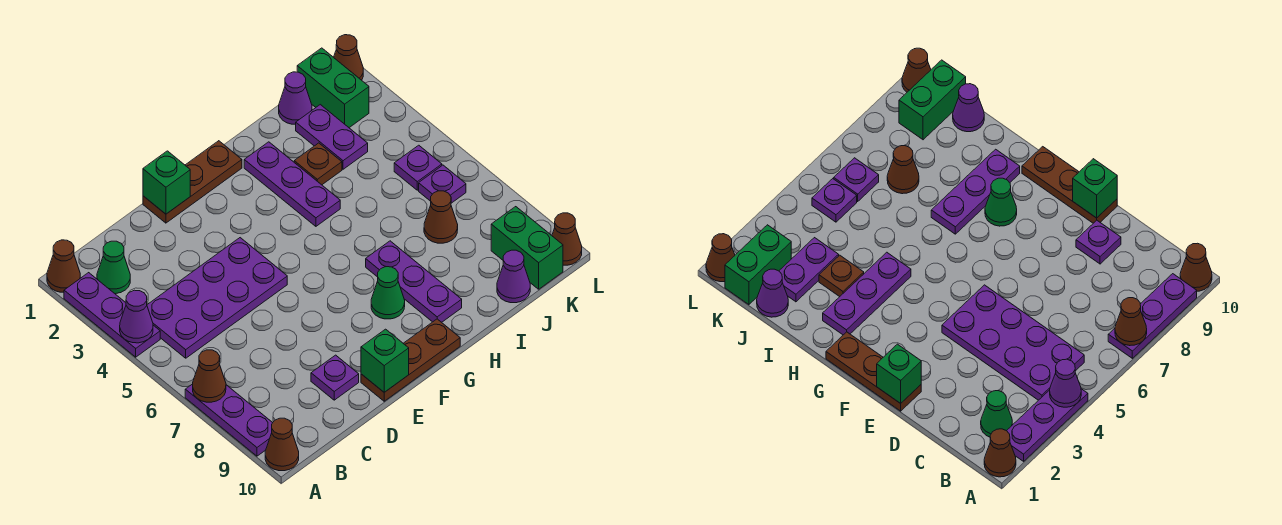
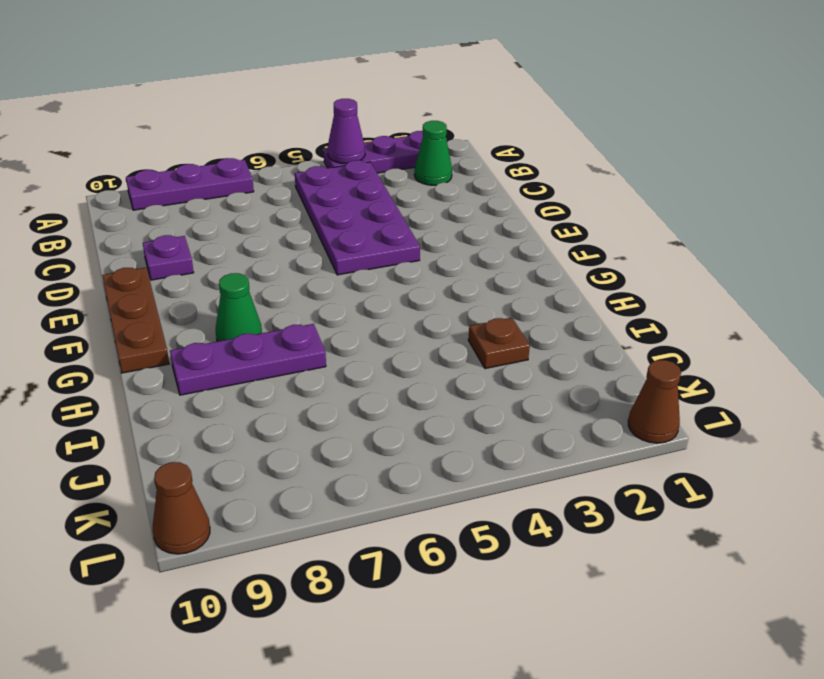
none -> brown 1x1 cone [47,240,80,292]
none -> brown 1x1 cone [265,418,299,471]
none -> brown 1x3 plate [143,141,242,223]

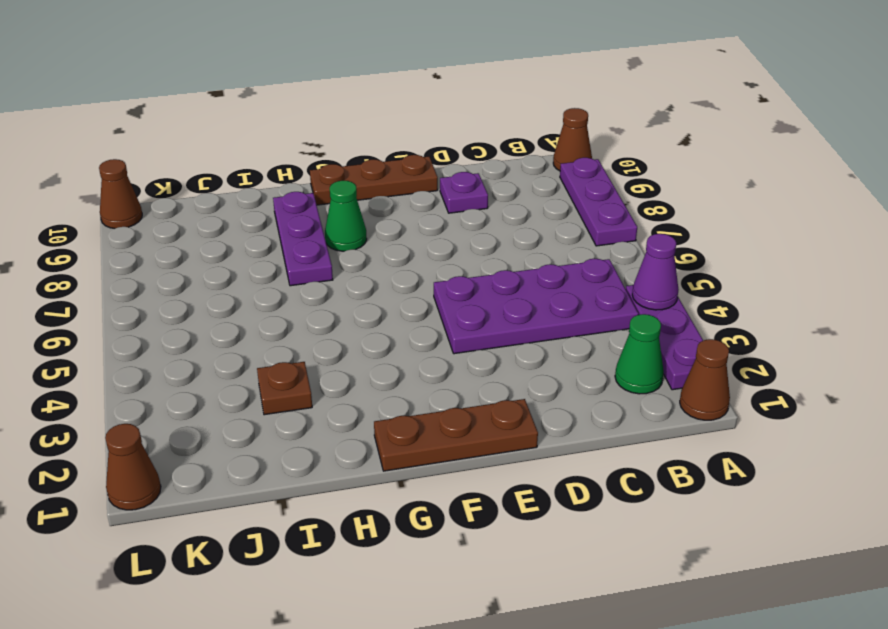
none -> purple 1x3 plate [244,142,340,226]
none -> purple 1x1 cone [279,72,312,124]
none -> purple 1x2 plate [296,105,368,169]

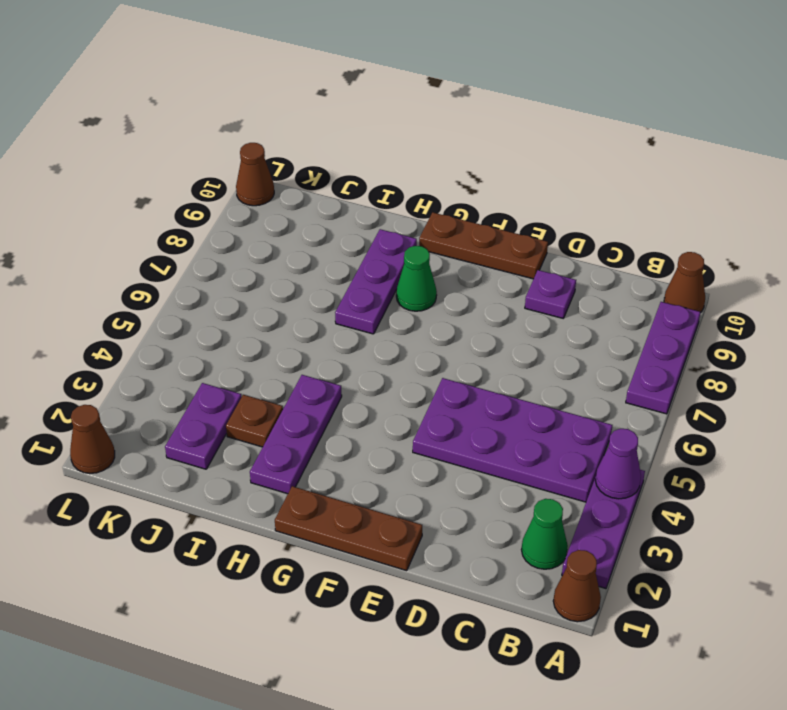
none -> purple 1x1 cone [279,72,312,124]
none -> brown 1x1 cone [424,191,458,243]
none -> purple 1x1 cone [497,250,530,303]

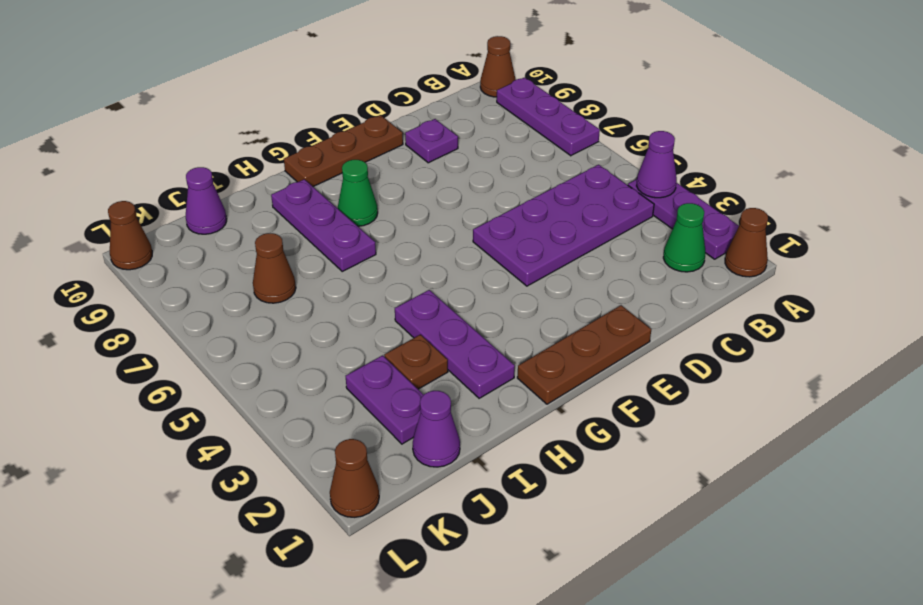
none -> green 1x2 brick [297,48,369,128]
none -> purple 1x1 plate [394,145,442,190]
none -> purple 1x1 plate [419,165,466,203]

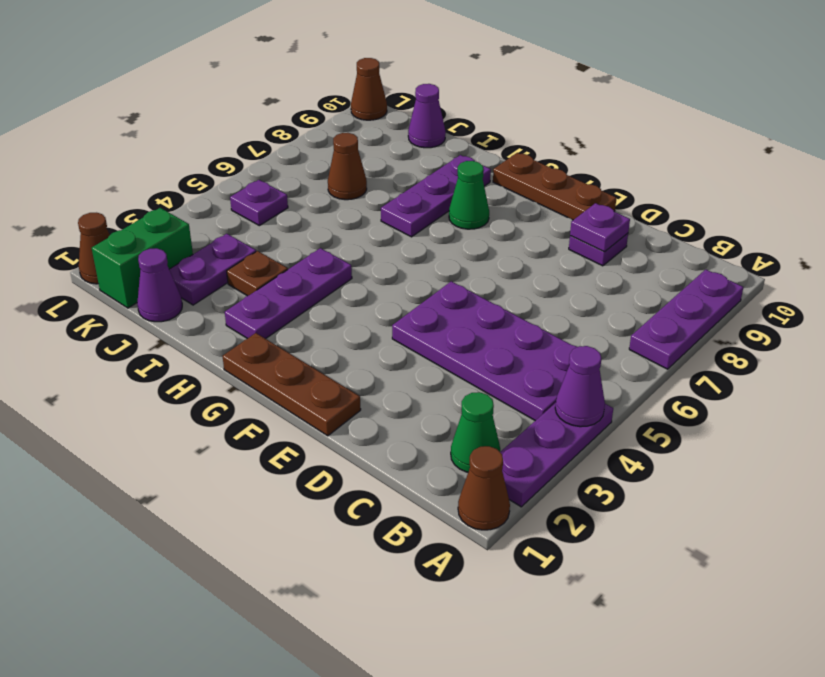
purple 1x1 plate [570,203,630,252] -> purple 1x1 plate moved to [419,165,466,203]
none -> brown 1x1 cone [265,418,299,471]
none -> green 1x2 brick [491,207,563,289]
none -> brown 1x1 cone [193,350,226,402]

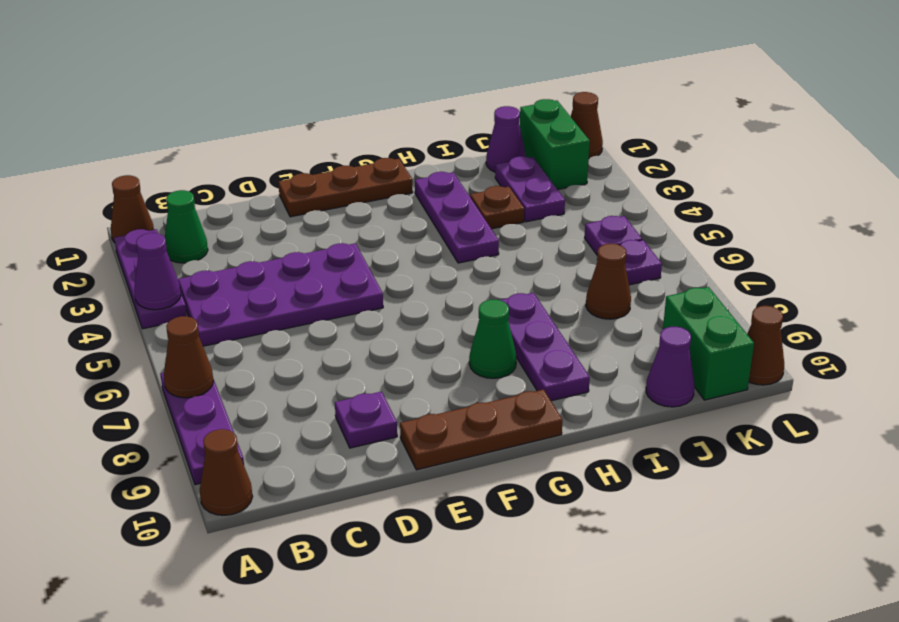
none -> green 1x1 brick [143,151,190,214]
none -> green 1x1 brick [361,329,409,392]

